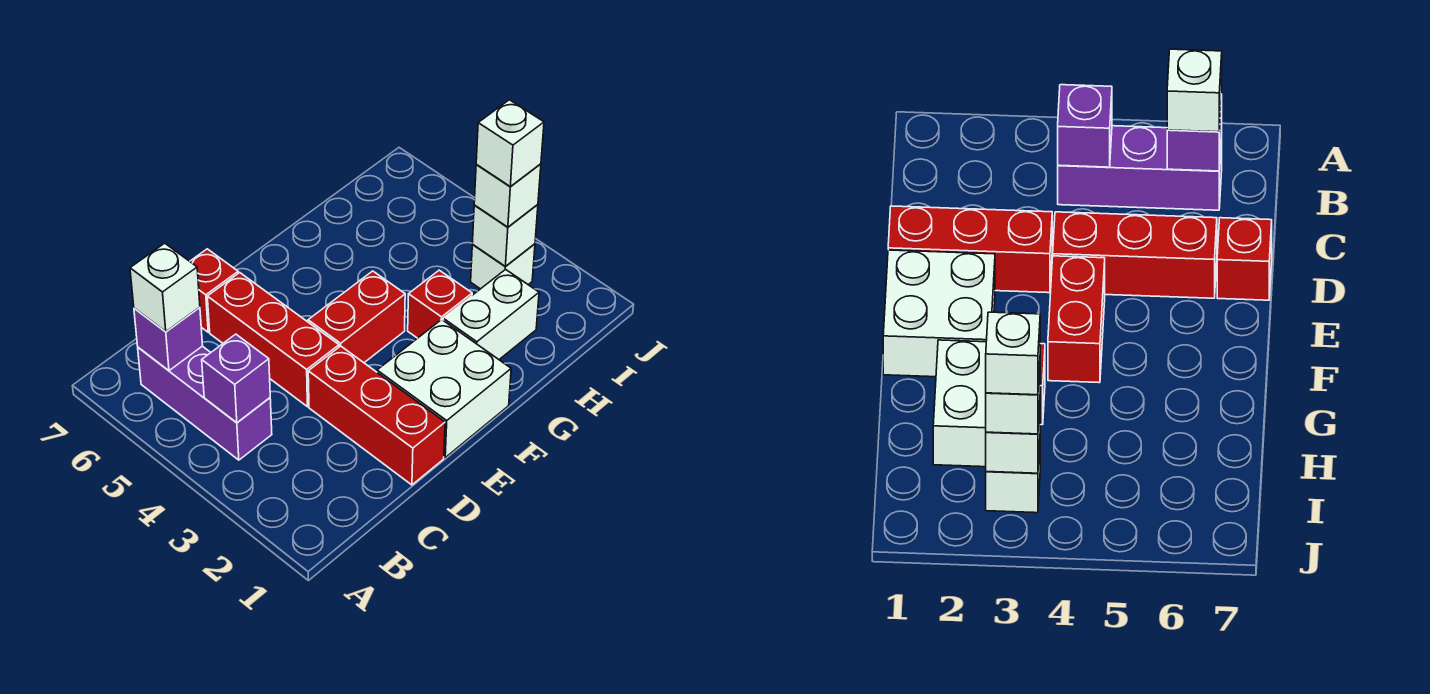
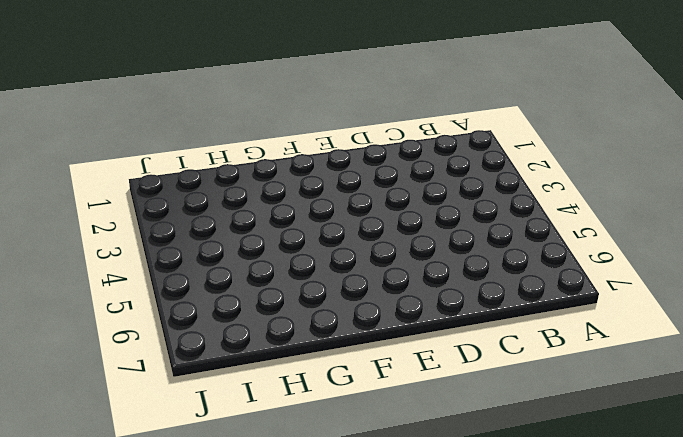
none -> purple 1x3 brick [138,346,272,460]
none -> red 1x3 brick [308,346,445,485]
none -> red 1x3 brick [207,273,339,407]

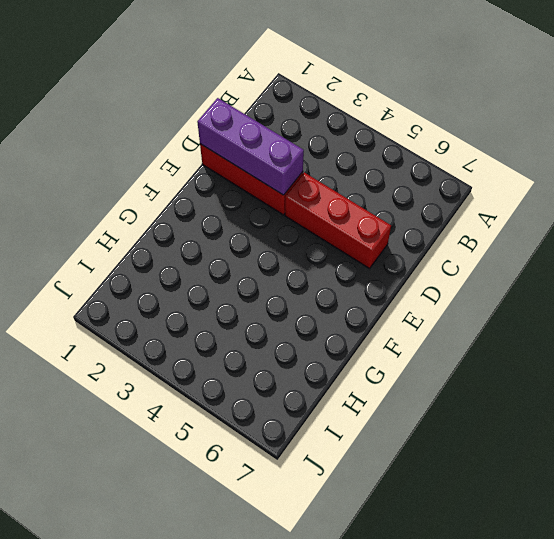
purple 1x3 brick [197,98,304,195] -> purple 1x3 brick moved to [138,346,272,460]
none -> red 1x1 brick [190,249,238,332]
none -> white 2x2 brick [377,320,511,457]
none -> red 1x2 brick [308,271,405,363]

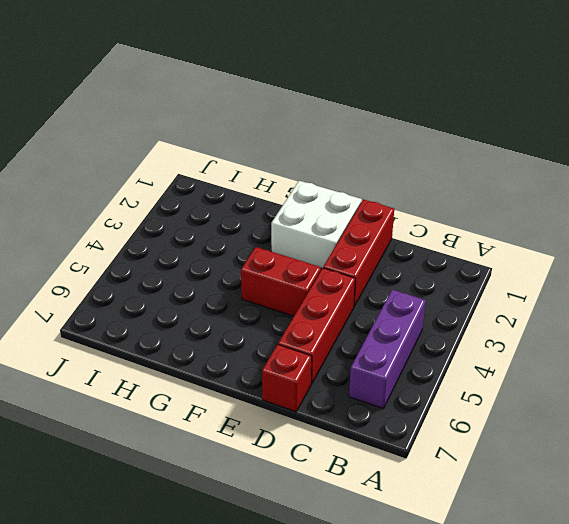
none -> white 1x2 brick [443,269,539,359]
none -> red 1x1 brick [408,270,472,338]
none -> white 1x1 brick [471,244,535,289]

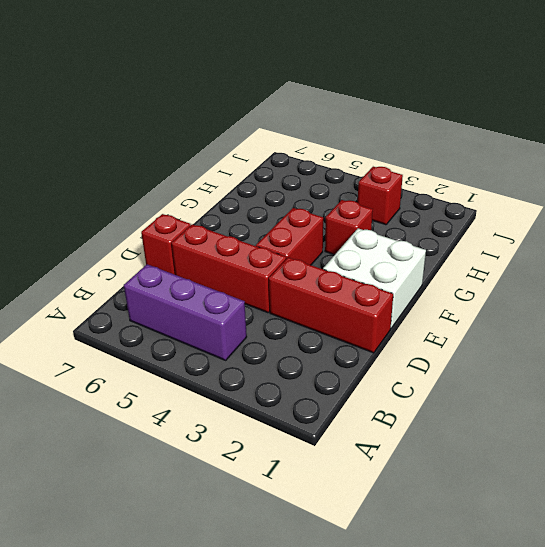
red 1x1 brick [358,167,403,225] -> white 1x1 brick [471,244,535,289]
none -> white 1x2 brick [443,269,539,359]
none -> purple 1x1 brick [202,334,270,423]
none -> purple 1x1 brick [134,307,203,371]

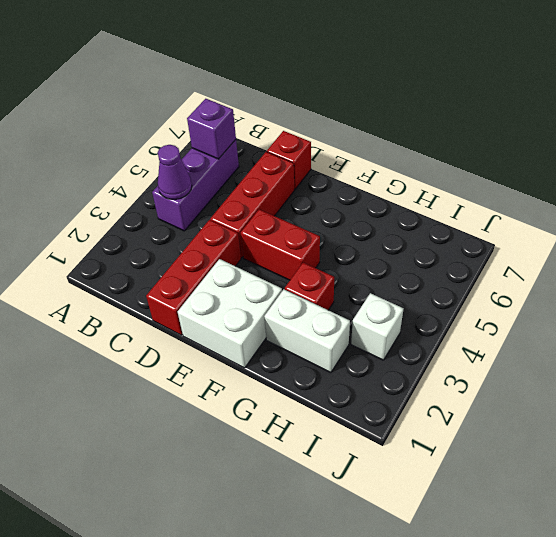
purple 1x1 cone [158,145,192,199] -> purple 1x1 brick [202,334,270,423]
none -> white 1x1 brick [472,205,538,266]
none -> white 1x1 brick [130,243,200,332]
none -> white 1x1 brick [474,164,541,227]

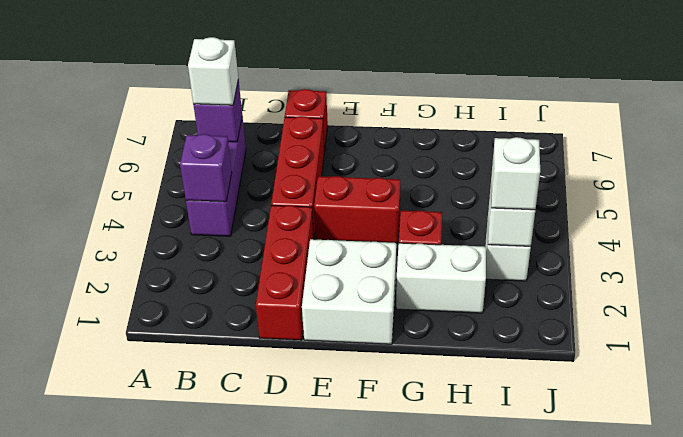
none -> white 1x1 brick [476,100,544,186]

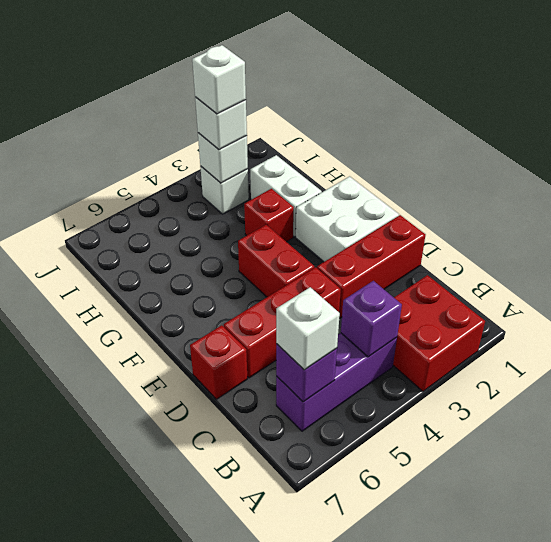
red 2x2 brick [393,275,485,391] -> none

